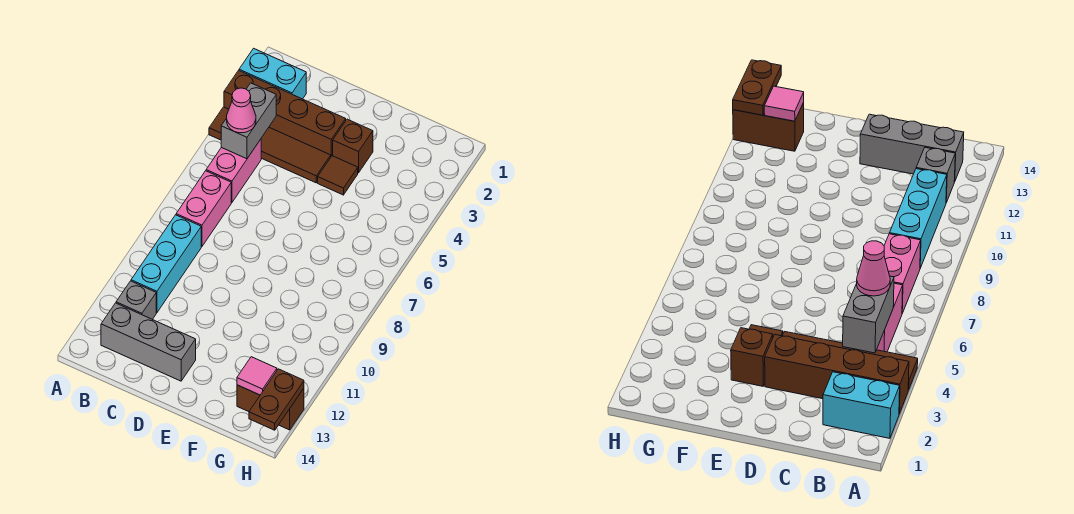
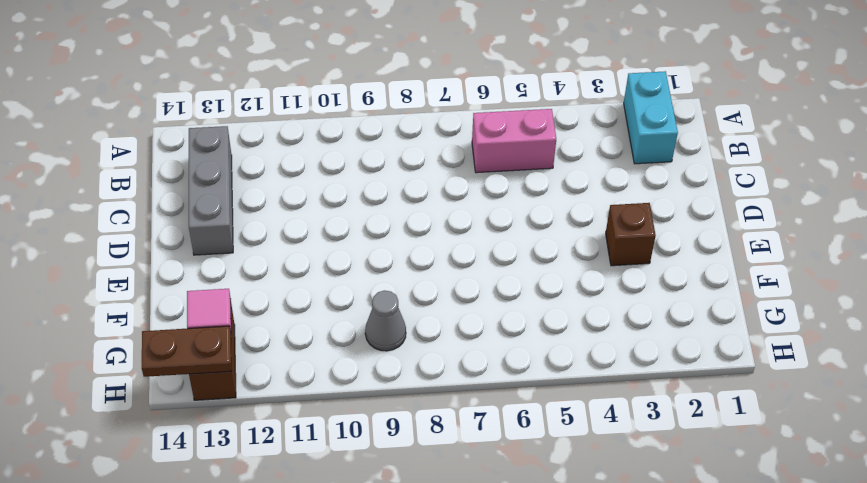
grey 1x1 cone [365,291,406,351] -> none
none -> brown 1x4 brick [224,70,346,156]
none -> brown 1x4 tile [209,107,331,183]
none -> pink 1x2 brick [176,171,231,247]

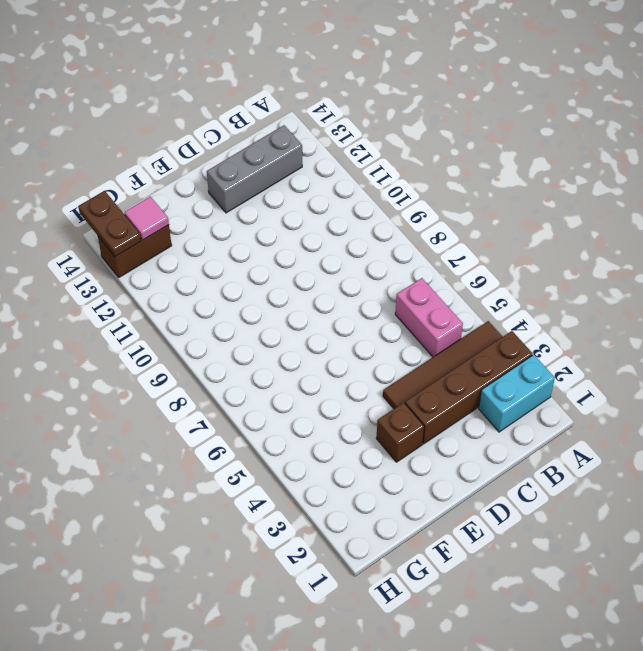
none -> pink 1x2 brick [176,171,231,247]
none -> cyan 1x3 brick [131,215,201,313]
none -> grey 1x1 brick [116,281,156,319]

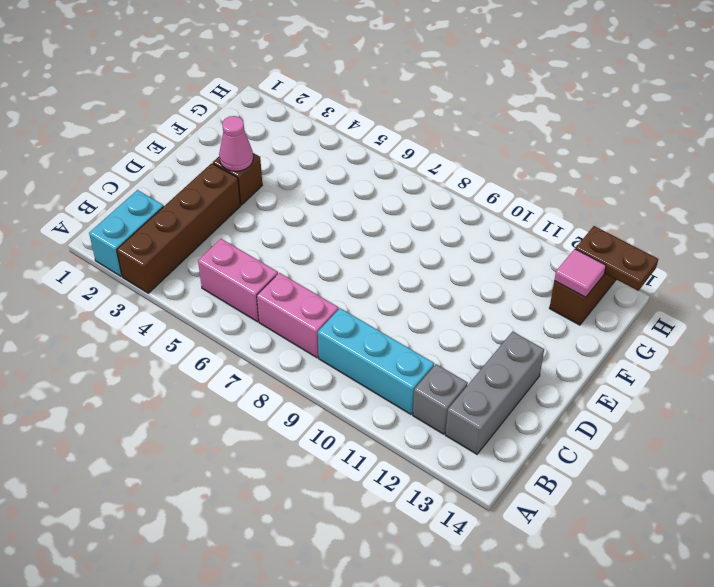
pink 1x1 cone [219,116,253,171] -> pink 1x1 cone moved to [227,88,256,133]
none -> brown 1x4 tile [209,107,331,183]
none -> brown 1x1 tile [318,156,358,195]
none -> grey 1x2 brick [221,83,276,159]

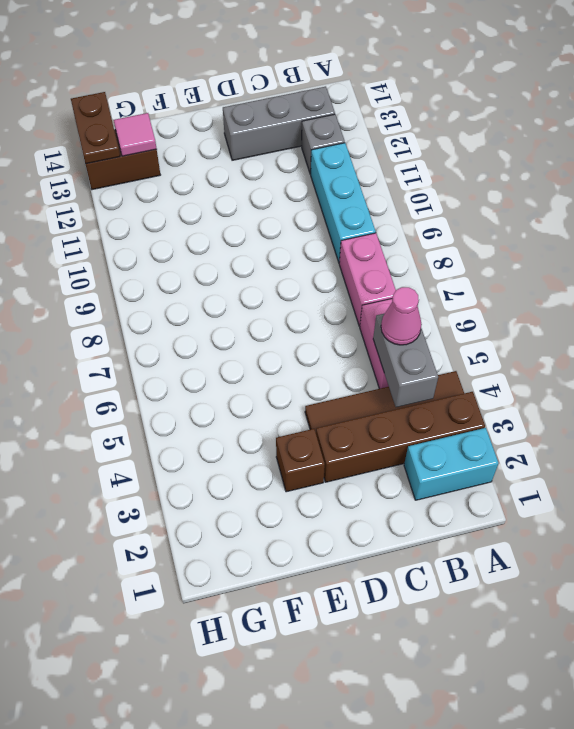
none -> brown 1x1 tile [318,156,358,195]

